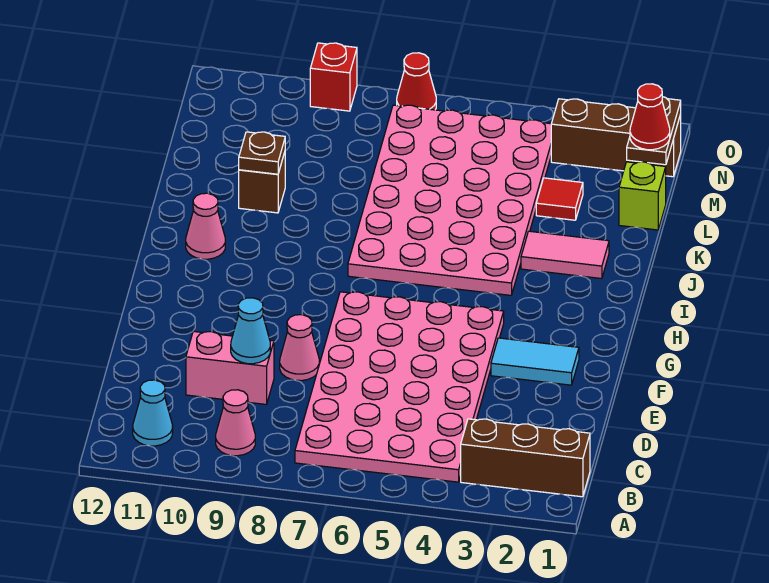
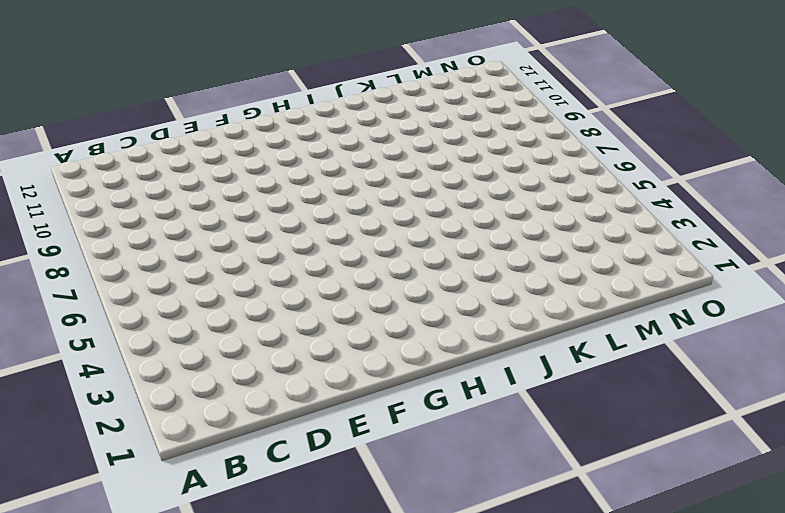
none -> brown 1x3 brick [461,419,590,497]
none -> pink 4x6 plate [295,292,504,482]
none -> pink 1x1 cone [216,390,255,456]

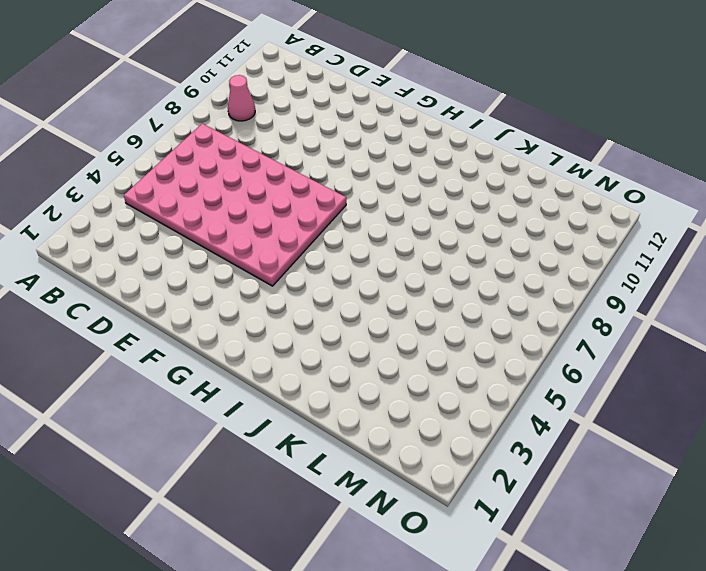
none -> brown 1x3 brick [461,419,590,497]
none -> cyan 1x1 cone [133,380,173,446]
none -> pink 1x2 brick [186,331,274,404]

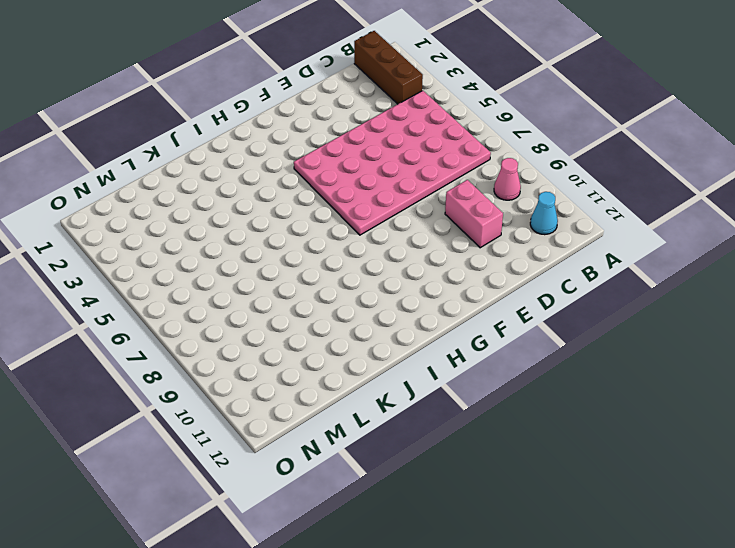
none -> pink 1x1 cone [280,315,319,381]
none -> cyan 1x2 tile [491,338,579,385]
none -> pink 4x6 plate [348,105,551,295]

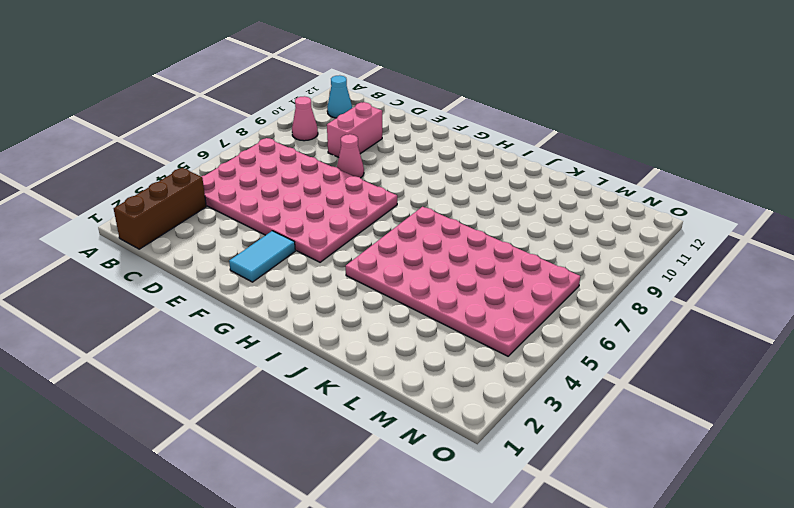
none -> pink 1x1 cone [186,193,225,259]
none -> pink 1x2 tile [521,231,609,279]
none -> brown 1x1 brick [239,152,285,213]

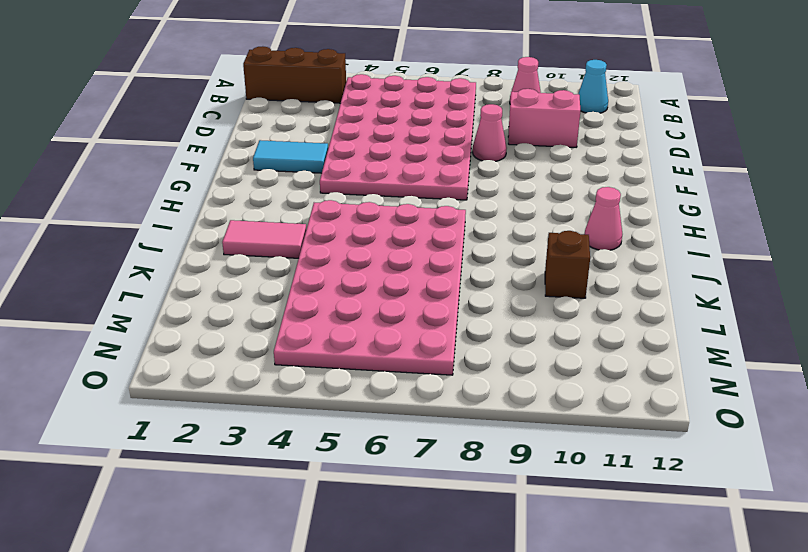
none -> lime 1x1 brick [619,162,666,230]
none -> red 1x1 tile [536,178,583,220]
none -> brown 1x3 brick [551,99,681,177]

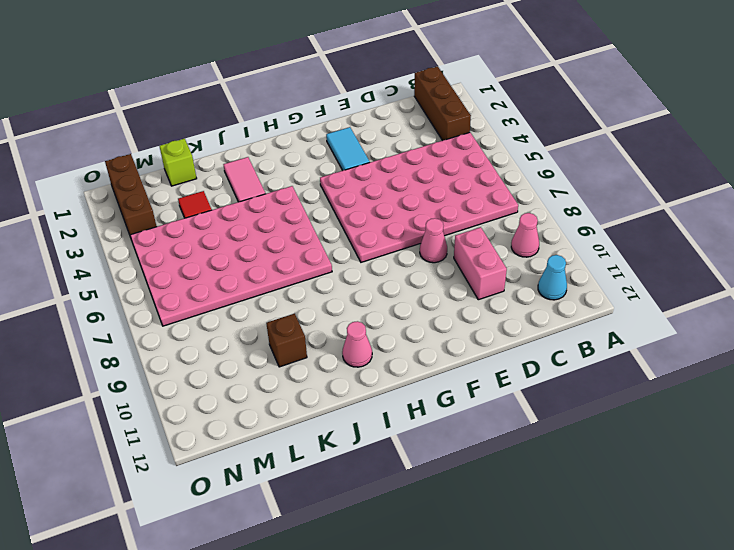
none -> red 1x1 cone [397,53,436,110]
none -> red 1x1 brick [310,43,357,111]
none -> cyan 1x1 cone [231,298,270,364]

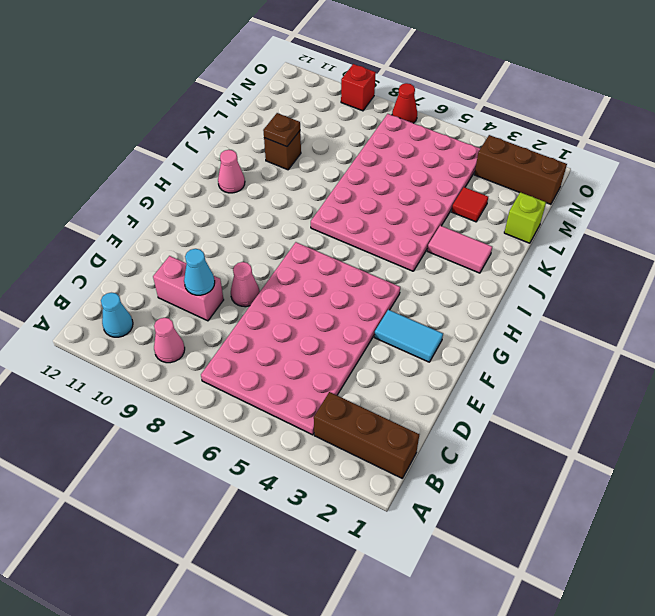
none -> brown 1x2 plate [627,97,681,165]
none -> red 1x1 cone [630,84,670,150]

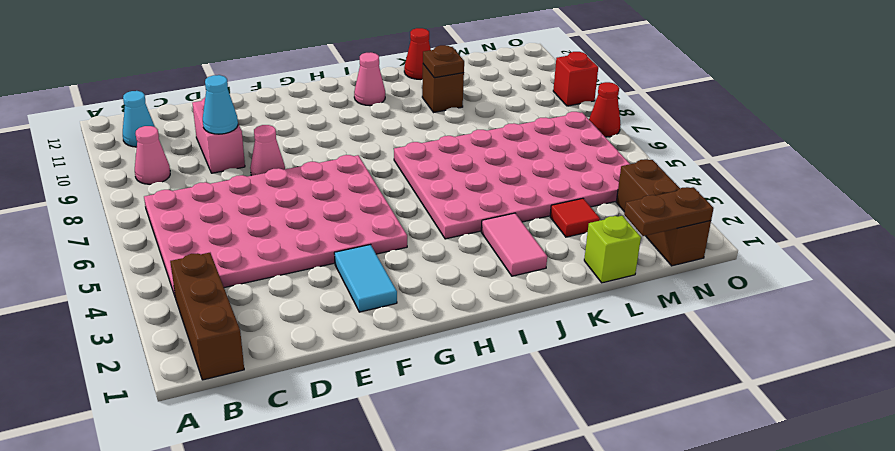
red 1x1 cone [404,28,431,79] -> red 1x1 cone moved to [630,84,670,150]

